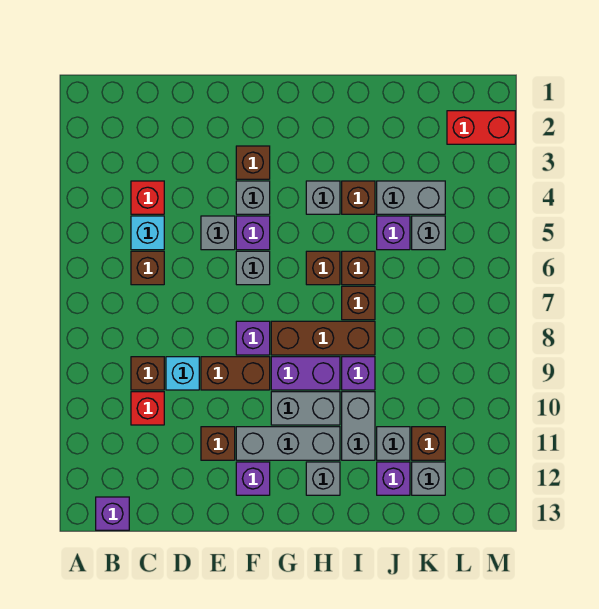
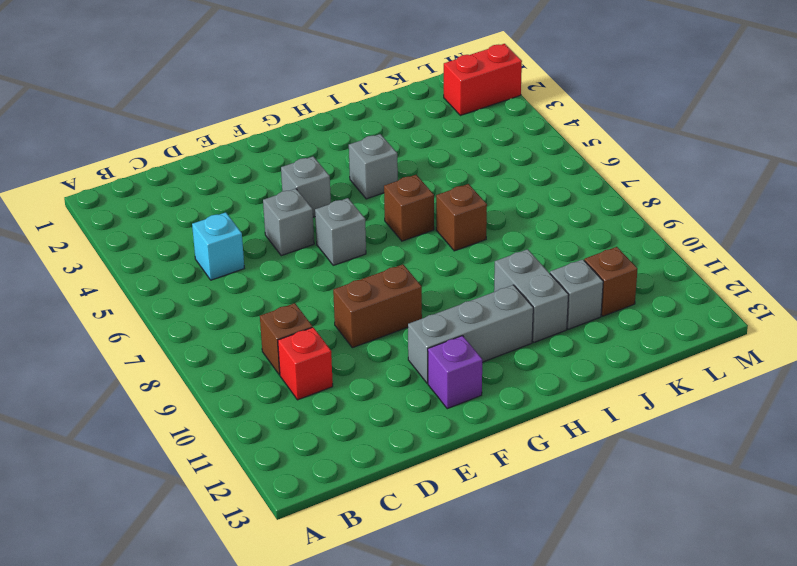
none -> purple 1x1 brick [96,497,129,530]
none -> red 1x1 brick [131,181,164,214]
none -> brown 1x1 brick [131,251,164,285]
none -> cyan 1x1 brick [166,357,199,390]

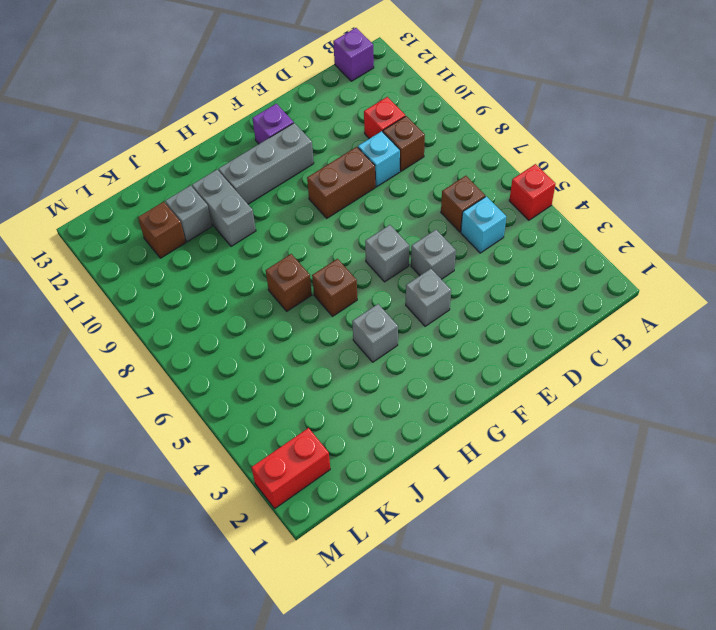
red 1x1 brick [509,164,555,220] -> red 1x1 brick moved to [131,181,164,214]
none -> brown 1x1 brick [201,427,235,460]
none -> brown 1x1 brick [236,146,270,179]
none -> purple 1x1 brick [236,216,270,250]
none -> purple 1x1 brick [236,321,270,355]

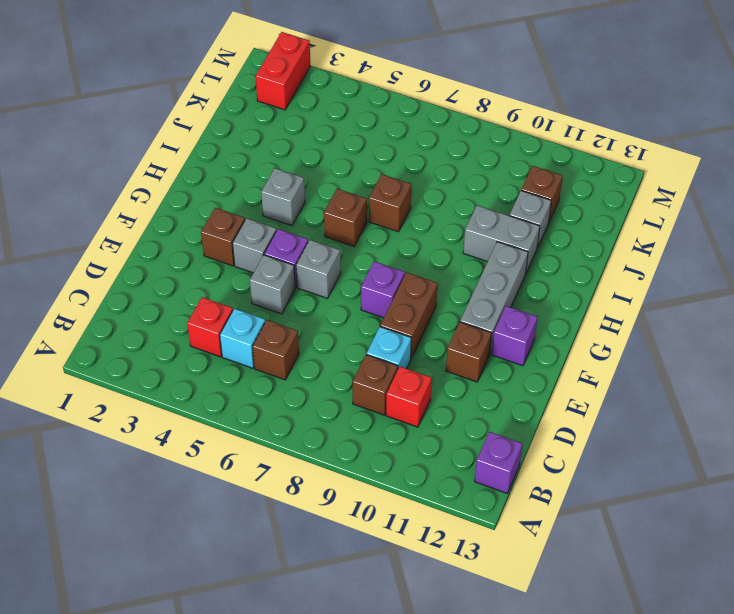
none -> brown 1x3 brick [271,321,375,355]
none -> purple 1x2 brick [271,357,340,390]
none -> grey 1x2 brick [271,392,340,425]
none -> grey 1x1 brick [306,462,340,495]

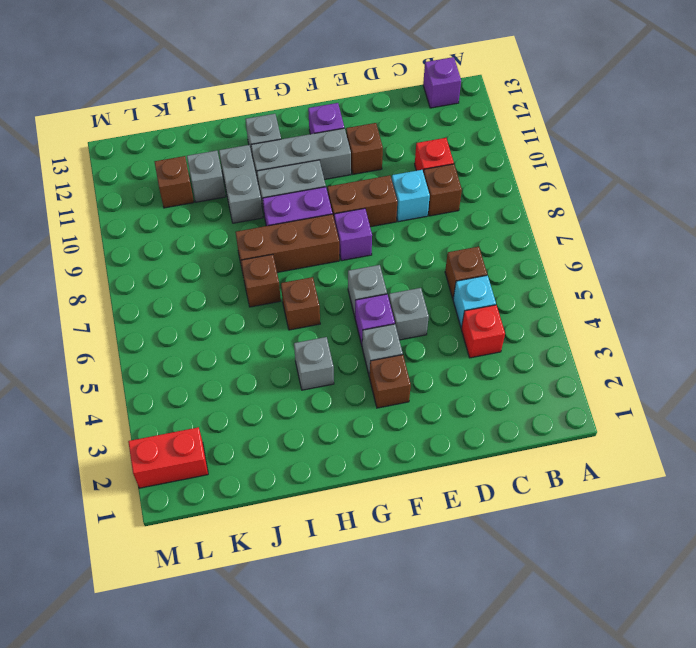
none -> brown 1x1 brick [342,181,375,214]
none -> brown 1x1 brick [342,251,375,285]
none -> purple 1x1 brick [342,357,375,390]
none -> grey 1x2 brick [377,181,445,214]

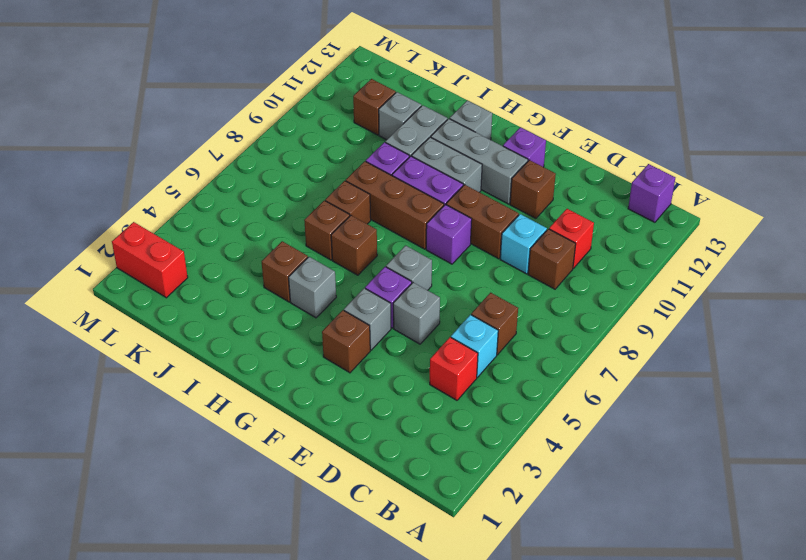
none -> grey 1x2 brick [377,181,445,214]
none -> purple 1x1 brick [377,216,410,250]
none -> purple 1x1 brick [377,462,410,495]
none -> grey 1x1 brick [412,216,445,250]

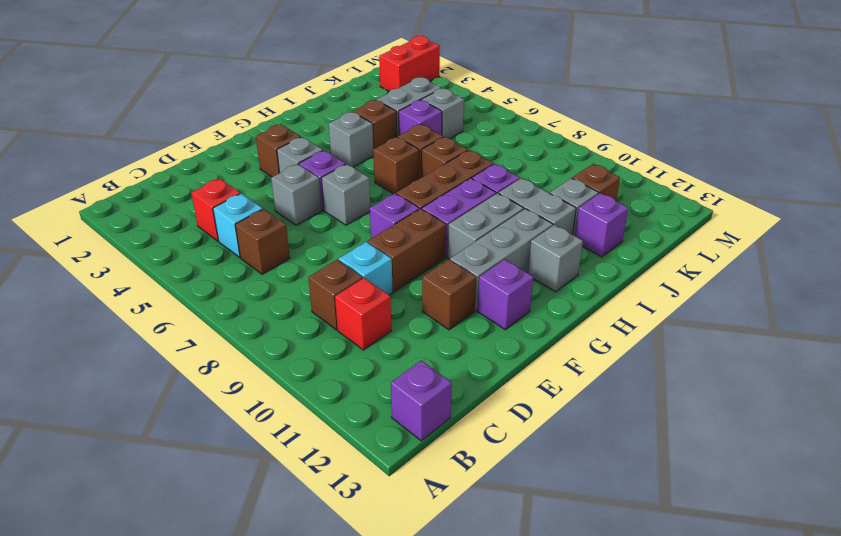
none -> grey 1x1 brick [412,462,445,495]

